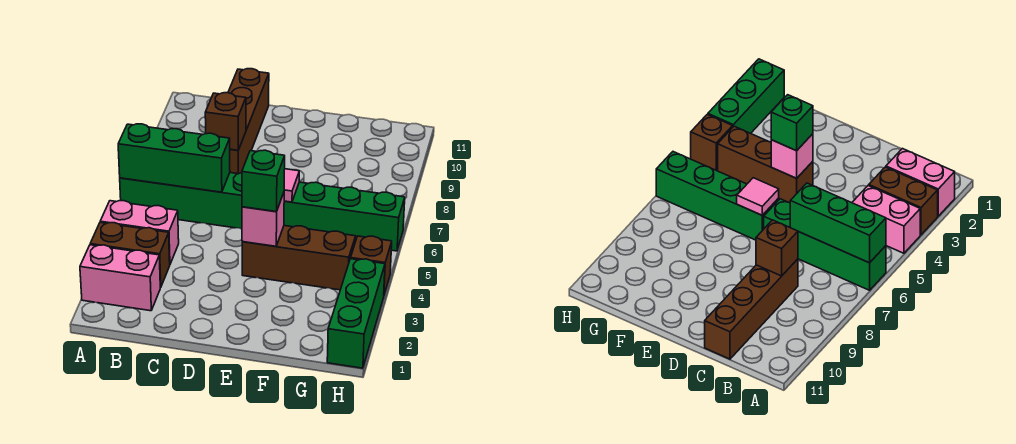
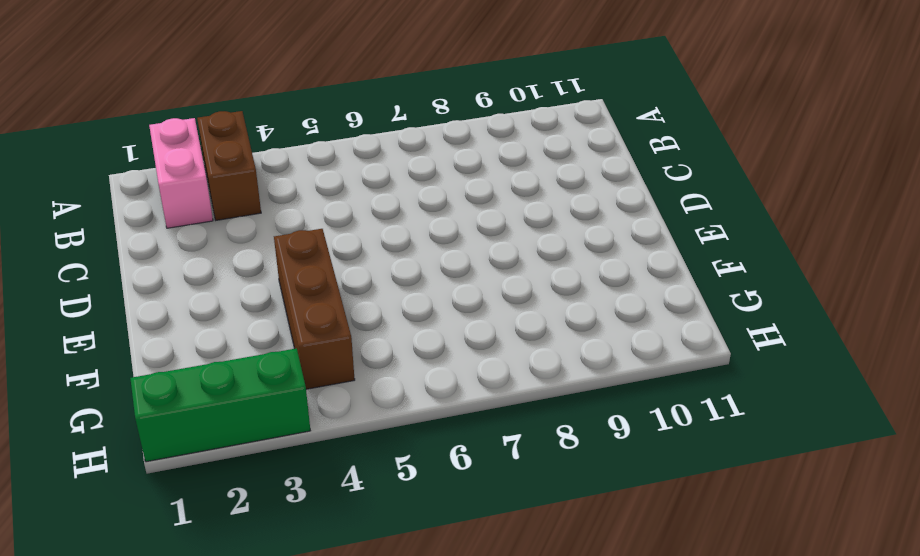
none -> pink 1x2 brick [100,201,179,264]
none -> green 1x4 brick [120,173,242,229]
none -> brown 1x4 brick [228,69,269,174]

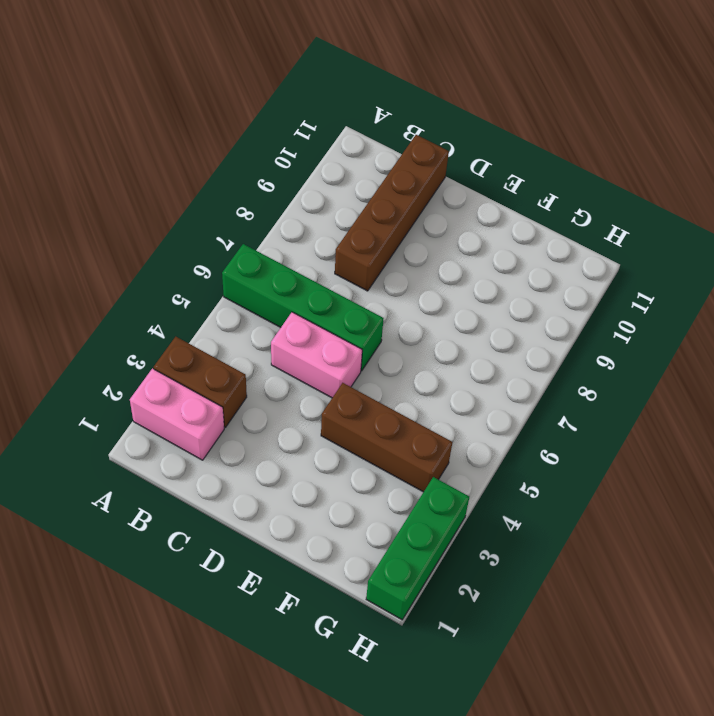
pink 1x2 brick [271,312,362,398] -> pink 1x2 brick moved to [100,201,179,264]
none -> green 1x4 brick [284,182,405,251]
none -> brown 1x1 brick [351,236,392,294]
none -> green 1x3 brick [118,124,230,192]

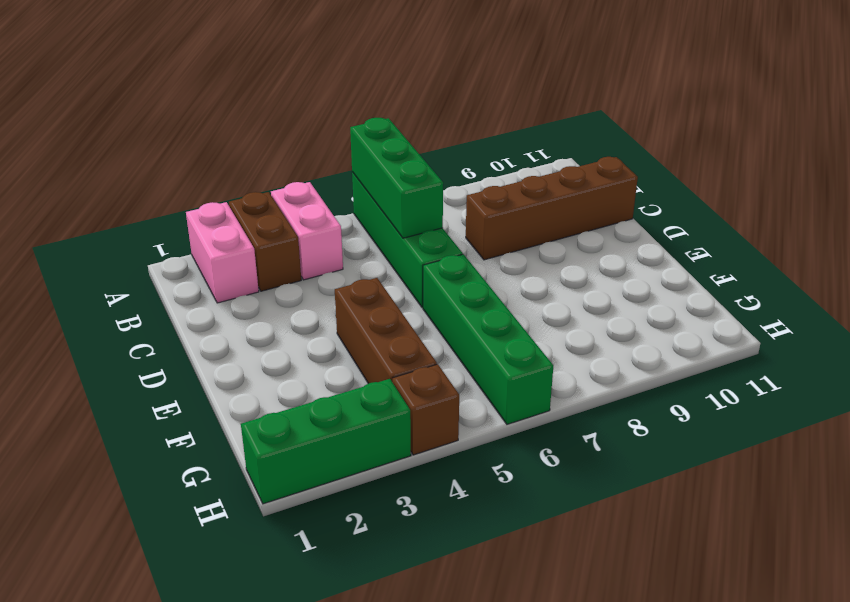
none -> brown 1x1 brick [205,93,246,150]
none -> pink 1x1 brick [242,193,284,246]
none -> pink 1x1 tile [284,169,299,202]

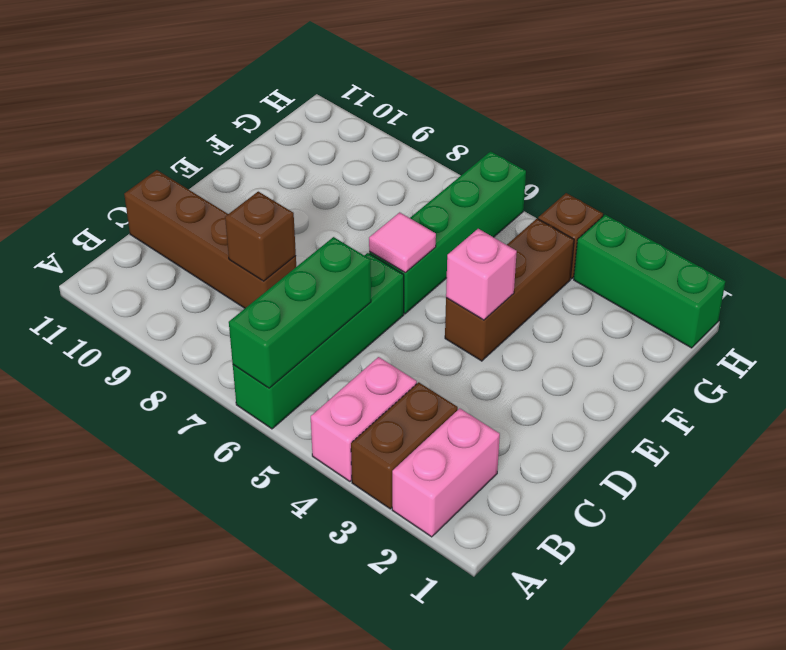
none -> green 1x1 brick [242,150,285,212]

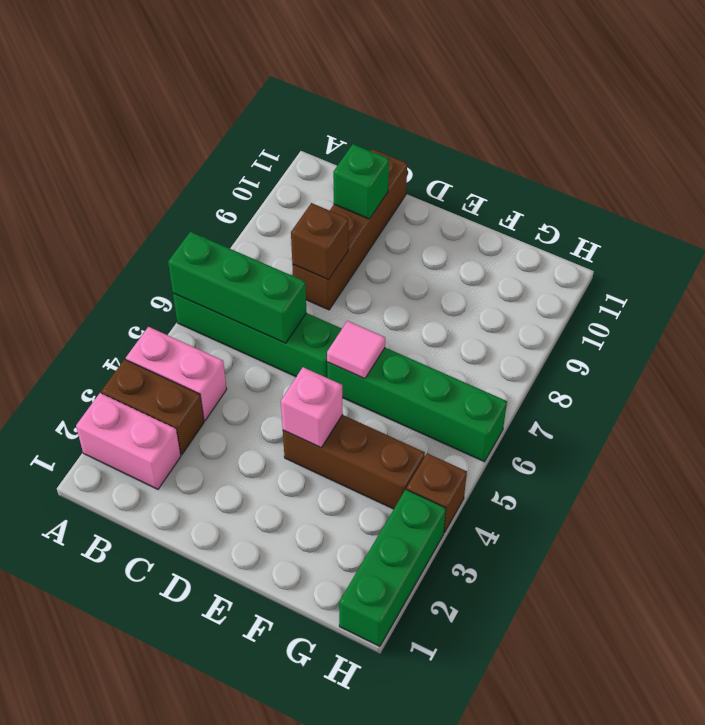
green 1x1 brick [333,144,389,219] -> green 1x1 brick moved to [242,150,285,212]

